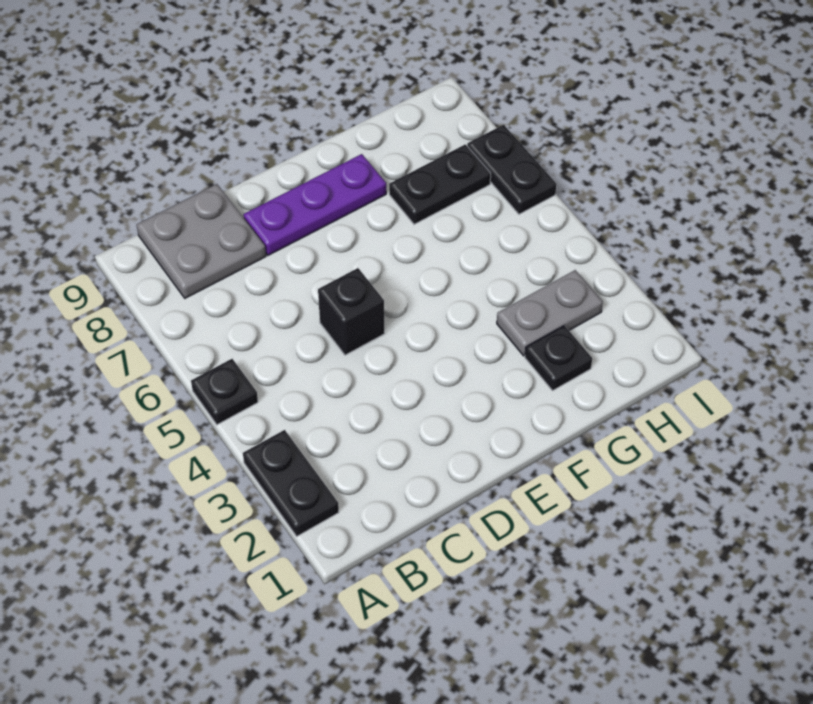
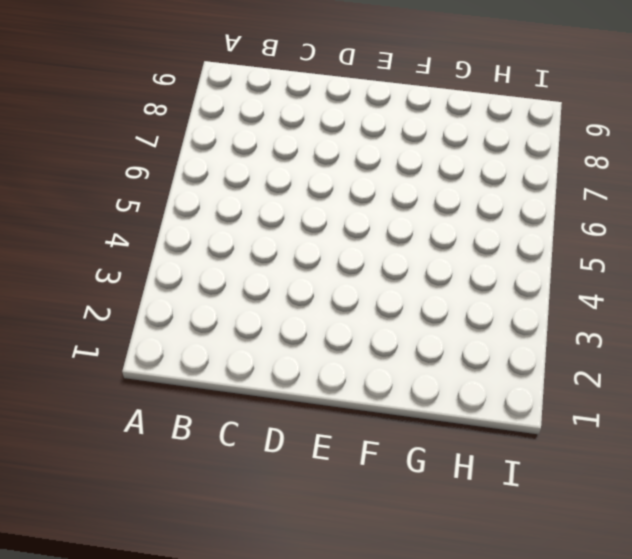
none -> black 1x2 plate [243,430,339,536]
none -> black 1x1 plate [191,359,258,425]

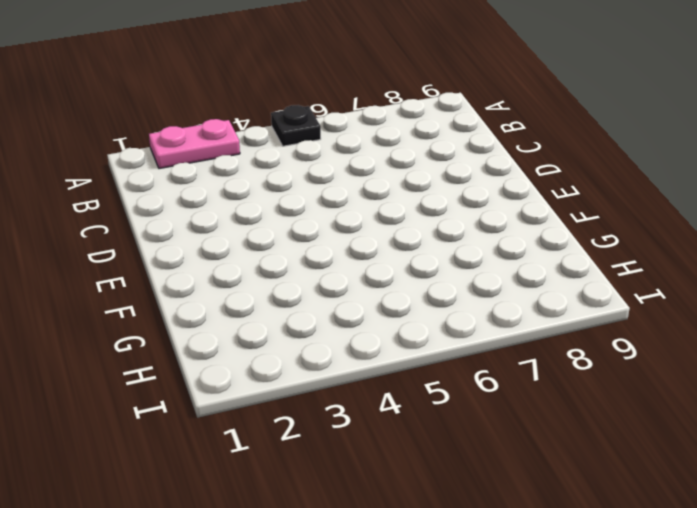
pink 1x2 plate [149,119,240,169] -> black 1x2 plate [243,430,339,536]
none -> grey 2x2 plate [137,184,266,298]
none -> black 1x1 brick [318,268,385,355]

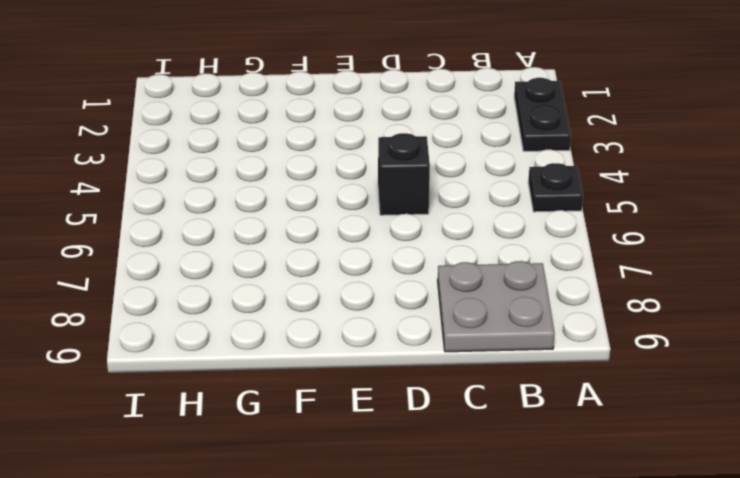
none -> purple 1x3 plate [243,154,386,255]
none -> black 1x1 plate [525,326,592,390]

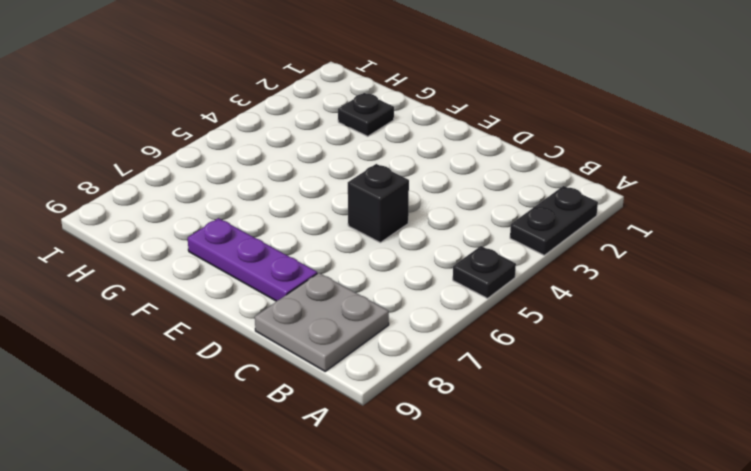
none -> grey 1x2 plate [497,270,603,356]
none -> black 1x2 plate [389,144,491,224]

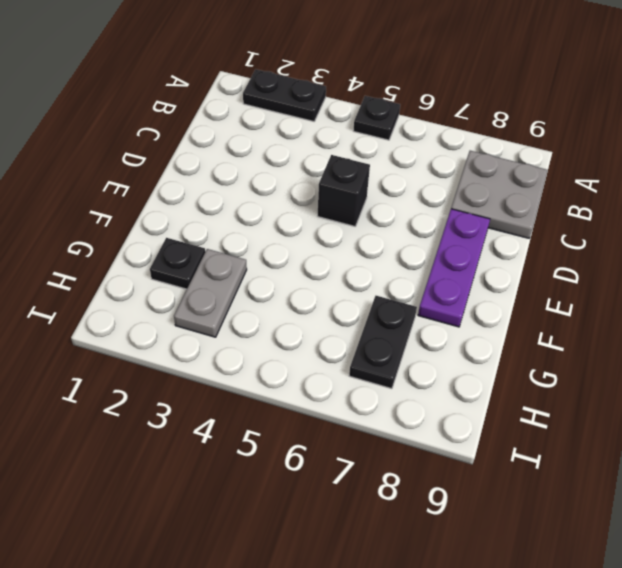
none -> black 1x2 plate [467,125,556,214]

